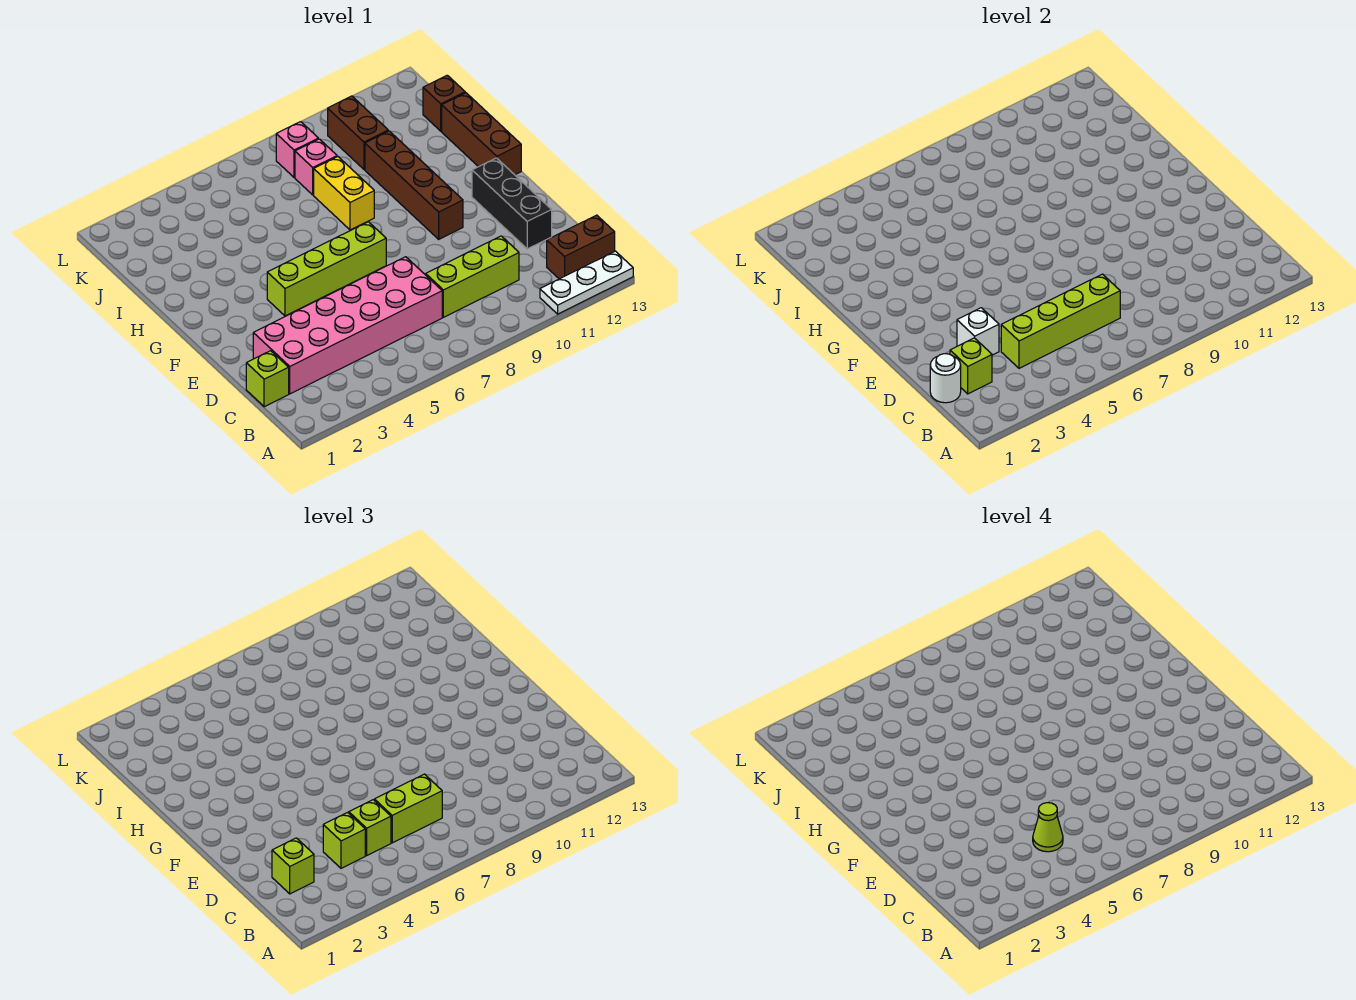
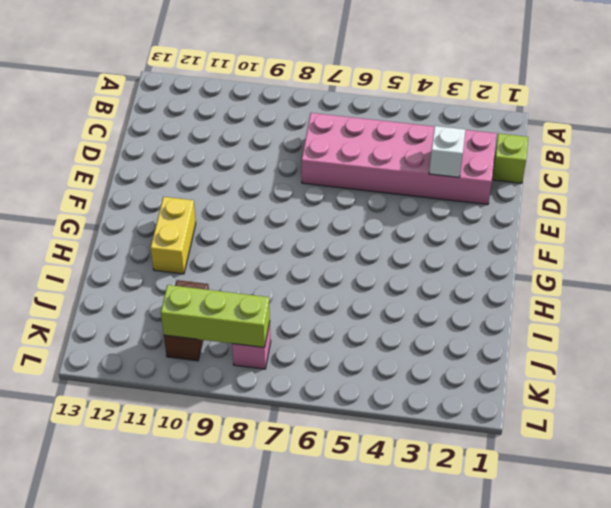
yellow 1x2 brick [151,197,196,274] -> yellow 1x2 brick moved to [314,157,374,230]
lime 1x3 brick [161,285,270,347] -> lime 1x3 brick moved to [426,236,519,317]
none -> white 1x3 plate [540,251,633,314]
none -> brown 1x2 brick [547,215,615,279]
none -> black 1x3 brick [472,158,552,249]

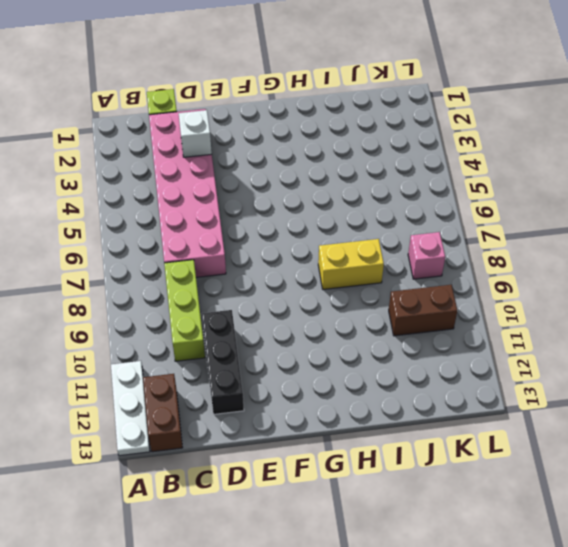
black 1x3 brick [202,310,244,414] -> black 1x3 brick turned to [472,158,552,249]
none -> lime 1x4 brick [267,222,386,316]
none -> brown 1x4 brick [365,131,463,239]
none -> brown 1x3 brick [442,93,521,175]

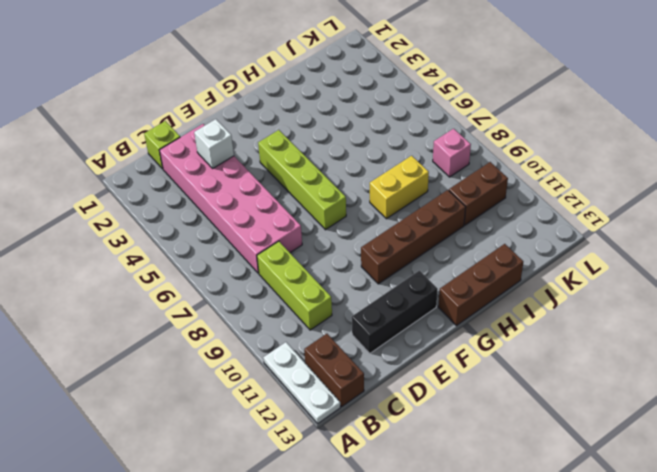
none -> pink 1x1 brick [295,139,337,195]
none -> brown 1x1 brick [423,75,465,131]
none -> white 1x1 round brick [930,354,961,403]

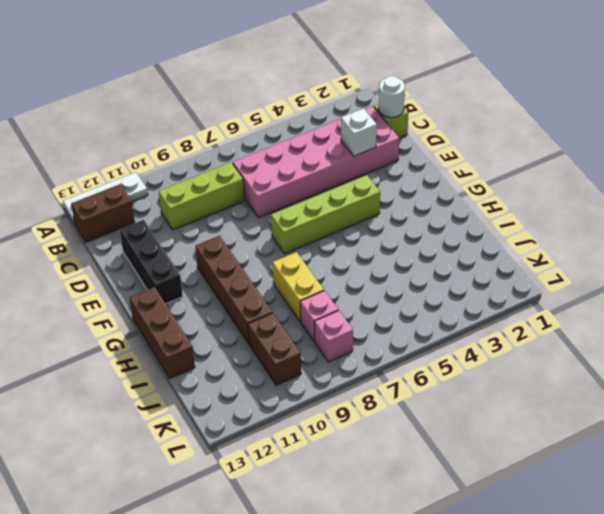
none -> brown 1x1 brick [423,75,465,131]
none -> lime 1x1 brick [950,338,992,394]
none -> lime 1x4 brick [1001,274,1120,368]

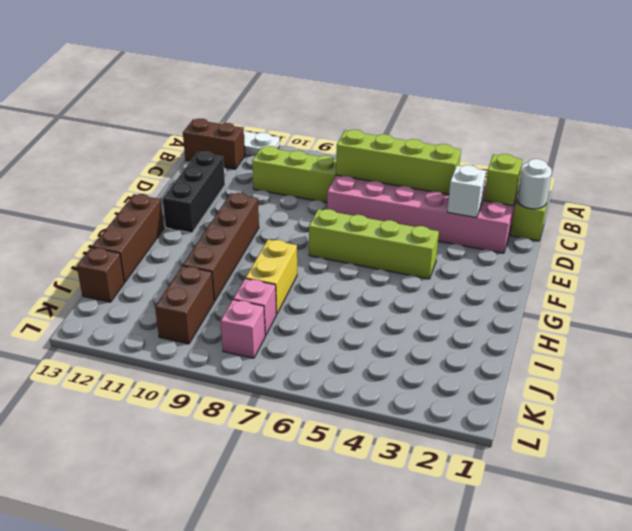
none -> lime 1x1 brick [272,838,314,894]
none -> lime 1x1 brick [323,813,365,868]
none -> lime 1x1 brick [349,800,391,855]

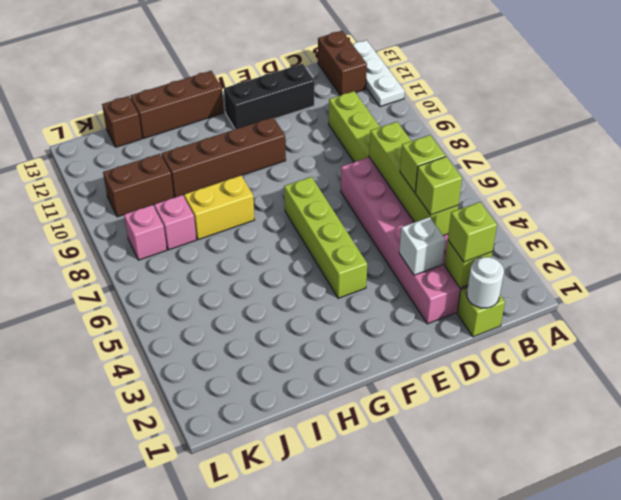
none -> lime 1x2 brick [374,774,442,843]
none -> lime 1x1 cone [1033,803,1063,852]

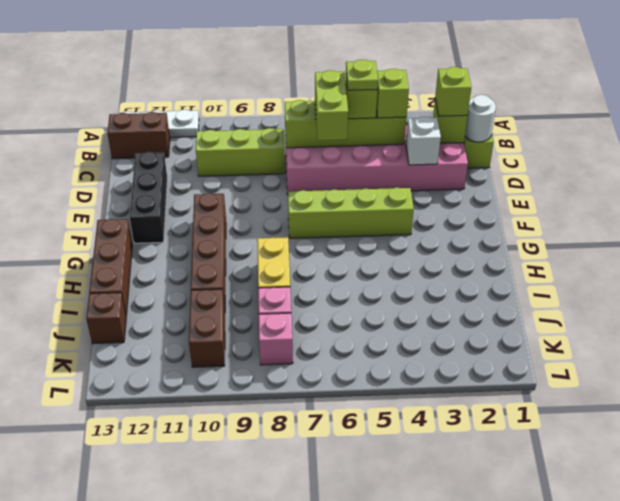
lime 1x1 plate [346,60,378,90] -> lime 1x1 cone [1033,803,1063,852]
lime 1x2 brick [315,70,348,141] -> lime 1x2 brick turned to [374,774,442,843]

